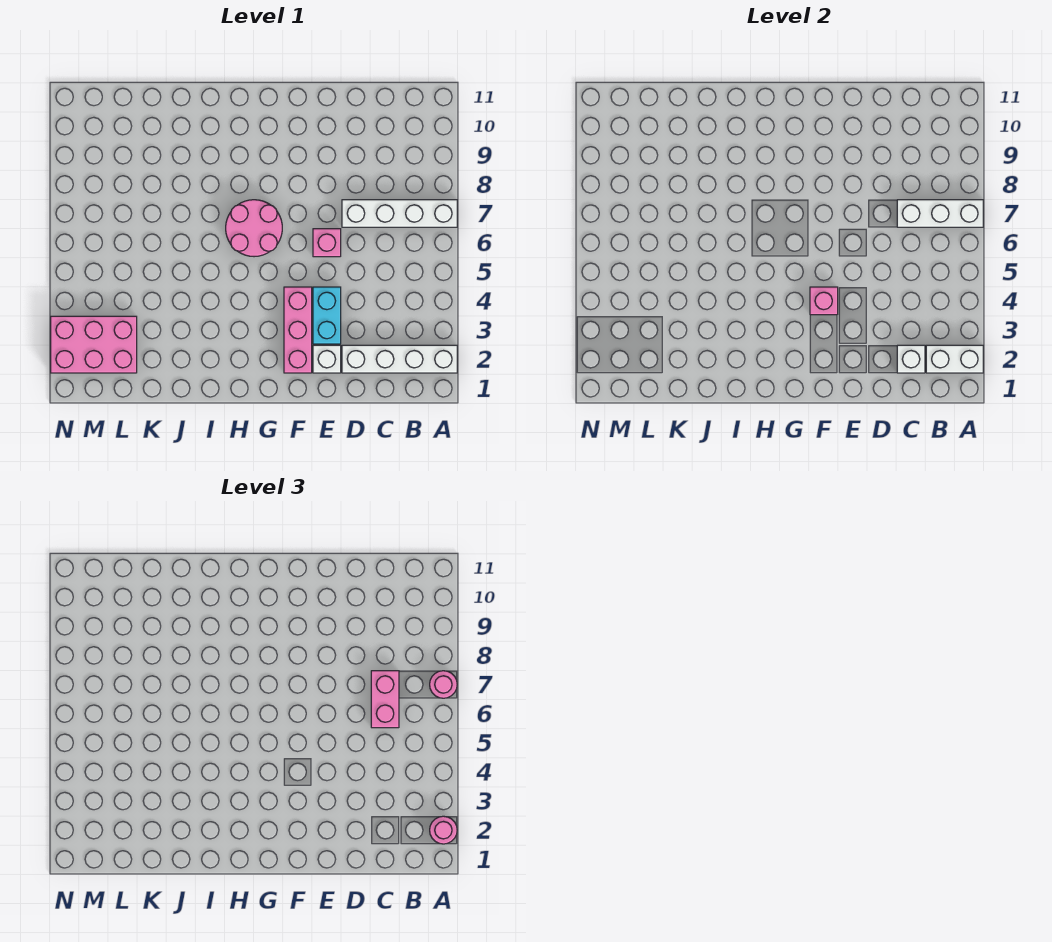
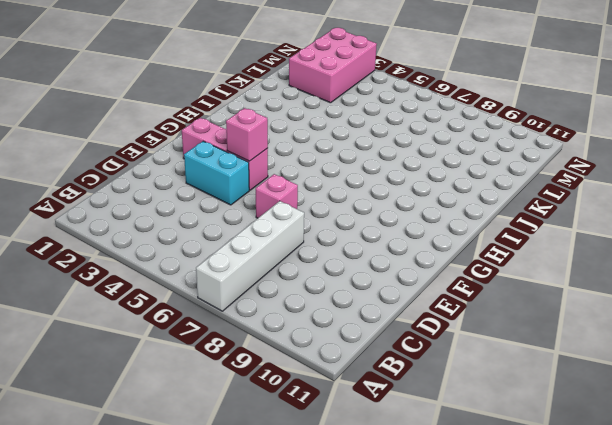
none -> white 1x4 brick [342,345,457,373]
none -> white 1x1 brick [313,345,341,373]
none -> pink 2x2 round brick [226,200,282,257]

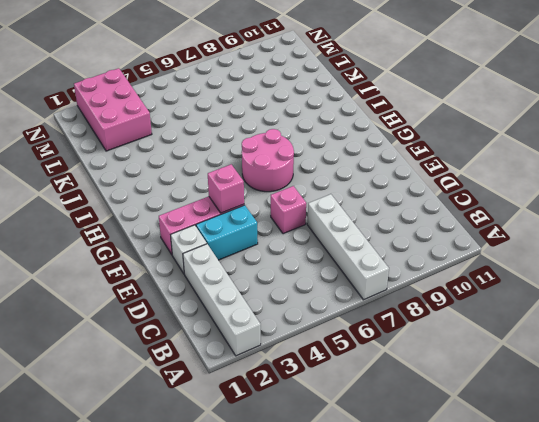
none -> white 1x2 brick [926,345,983,373]
none -> white 1x3 brick [897,200,983,227]
none -> white 1x1 brick [897,345,925,373]

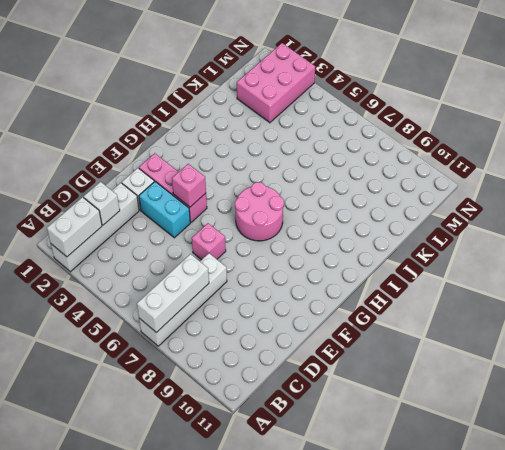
none -> pink 1x1 round brick [430,816,457,844]
none -> pink 1x1 round brick [430,671,457,698]
none -> pink 1x2 brick [371,671,399,728]

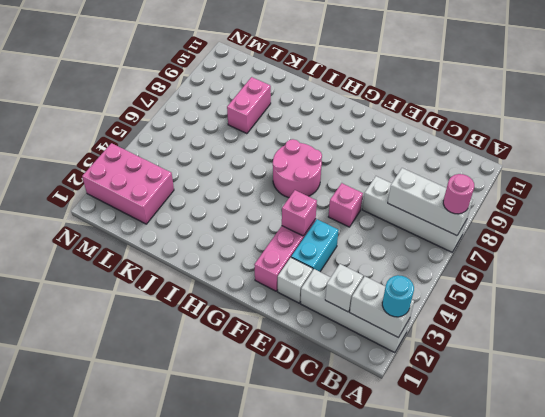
cyan 1x1 round brick [382,275,414,317] -> pink 1x1 round brick [430,816,457,844]
pink 1x2 brick [227,77,271,134] -> pink 1x2 brick moved to [371,671,399,728]

